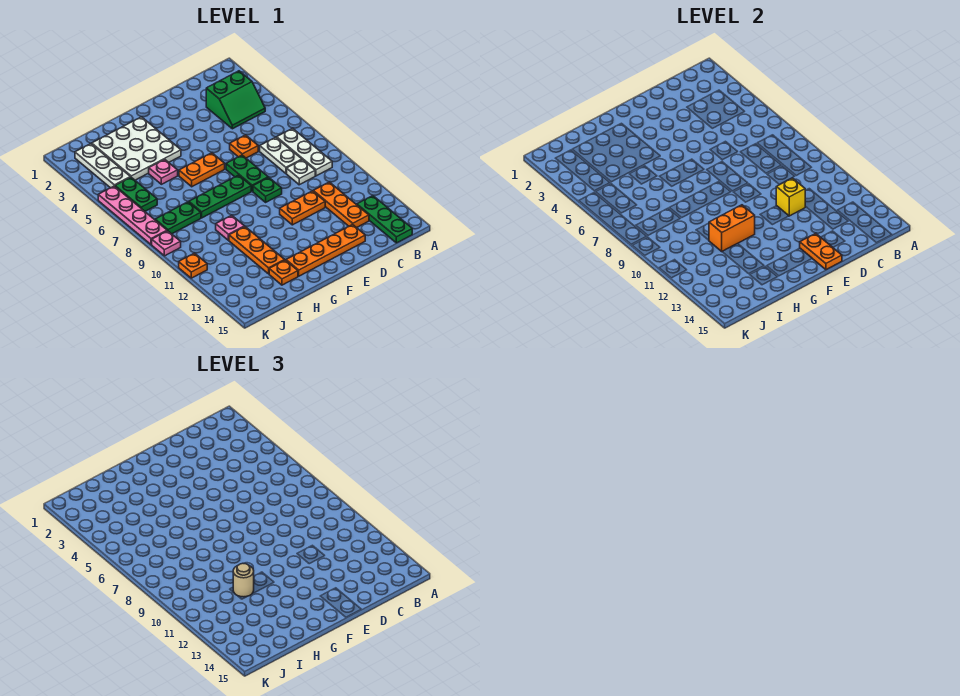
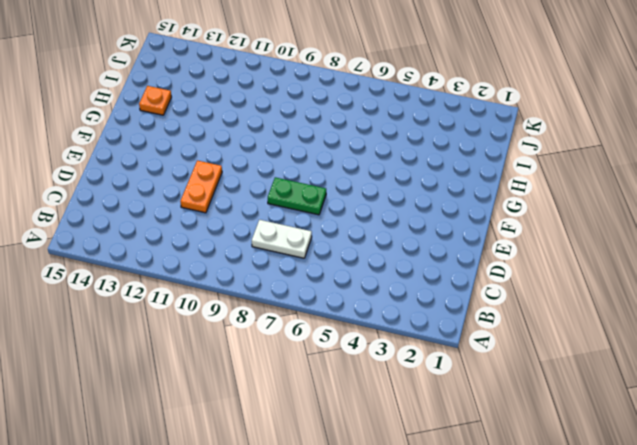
none -> green 2x2 slope [206,71,265,129]
none -> white 1x3 plate [277,128,332,176]
none -> green 1x3 plate [357,196,412,243]

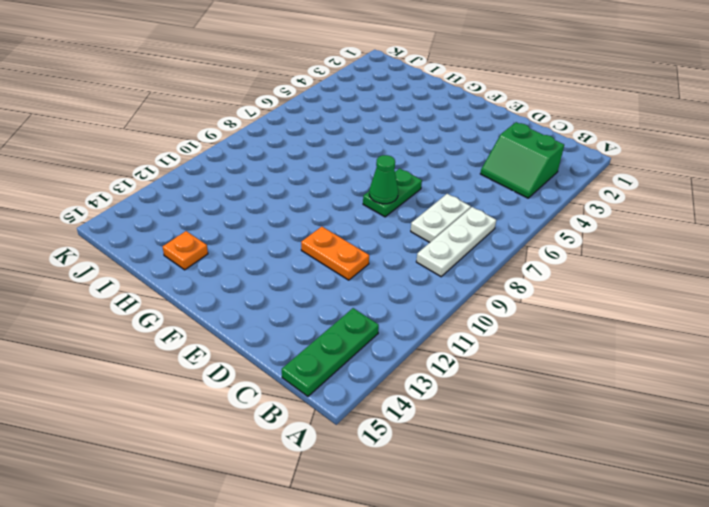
green 1x1 cone [369,155,398,204] -> none
none -> white 1x1 plate [287,160,315,185]
none -> orange 1x3 plate [313,182,369,228]
none -> orange 1x1 plate [230,135,258,158]

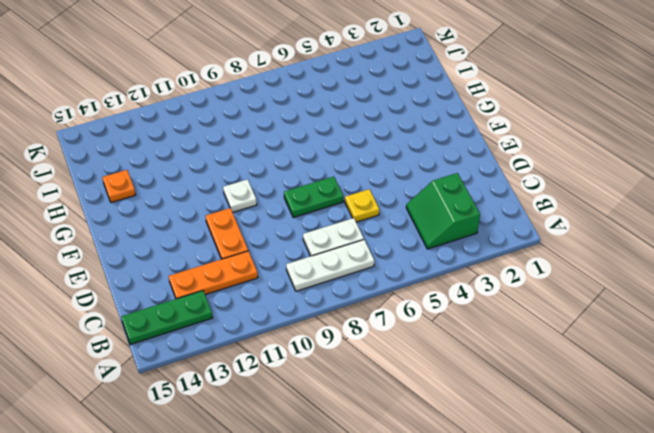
yellow 1x1 plate [345,189,379,222] -> orange 1x1 plate [230,135,258,158]
white 1x1 plate [223,179,257,212] -> white 1x1 plate moved to [287,160,315,185]
none -> orange 1x4 plate [286,225,365,276]
none -> green 1x1 plate [253,177,282,202]
none -> orange 1x2 plate [179,153,225,187]

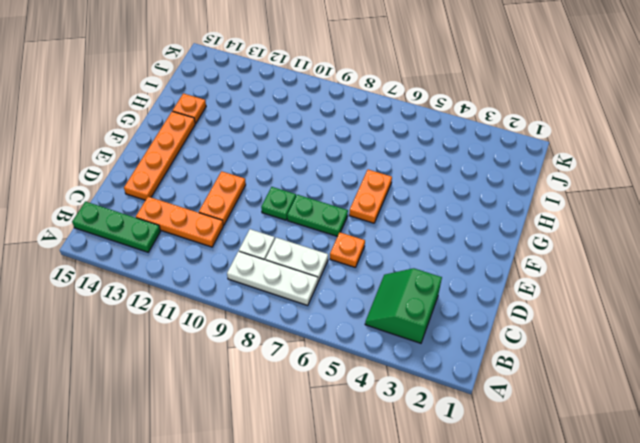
none -> green 1x3 plate [189,175,251,218]
none -> white 3x3 plate [92,117,181,180]
none -> pink 1x1 plate [149,159,178,184]

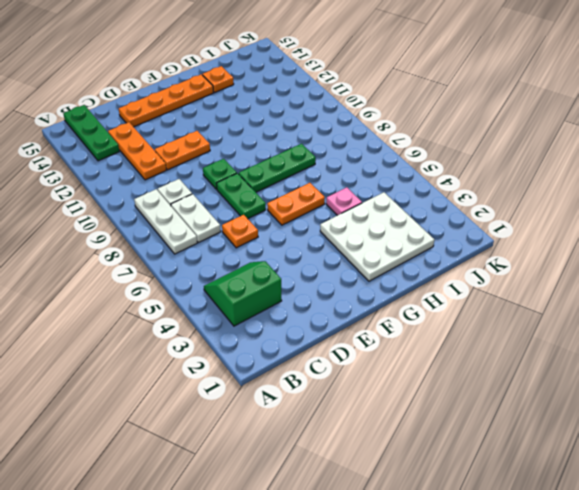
none -> pink 1x1 plate [216,215,244,240]
none -> orange 1x3 plate [229,227,285,274]
none -> green 1x2 plate [155,202,201,234]

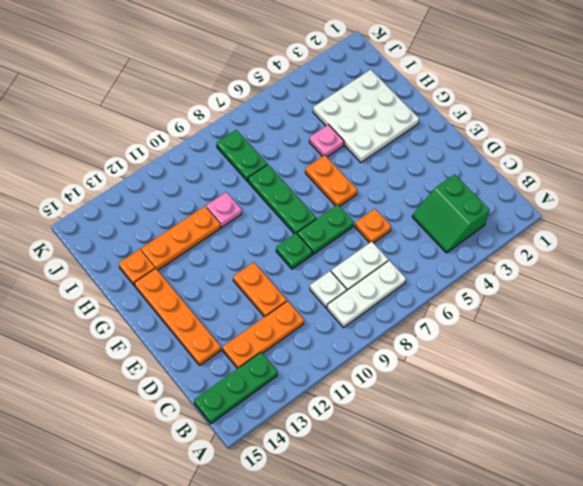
none -> white 1x3 plate [75,144,130,188]
none -> green 1x2 plate [115,177,157,211]
none -> pink 1x4 plate [98,186,167,245]

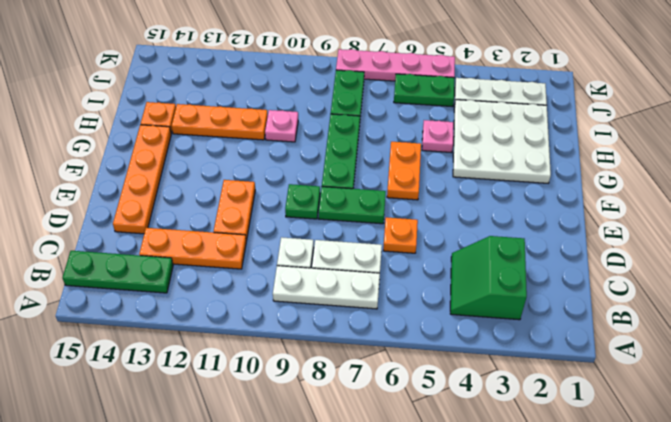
none -> pink 1x1 plate [152,231,181,256]
none -> orange 1x1 plate [179,253,207,278]
none -> yellow 1x1 brick [776,178,806,216]

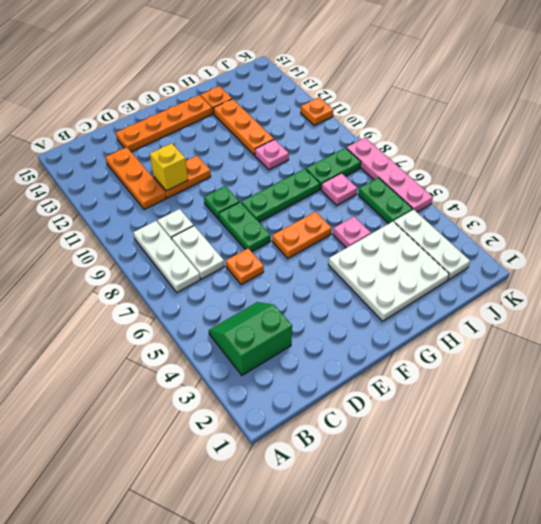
pink 1x1 plate [321,173,357,205] -> pink 1x1 plate moved to [152,231,181,256]
none -> green 1x3 plate [357,196,412,243]
none -> orange 1x2 plate [800,233,842,270]
none -> orange 1x2 brick [709,205,755,251]

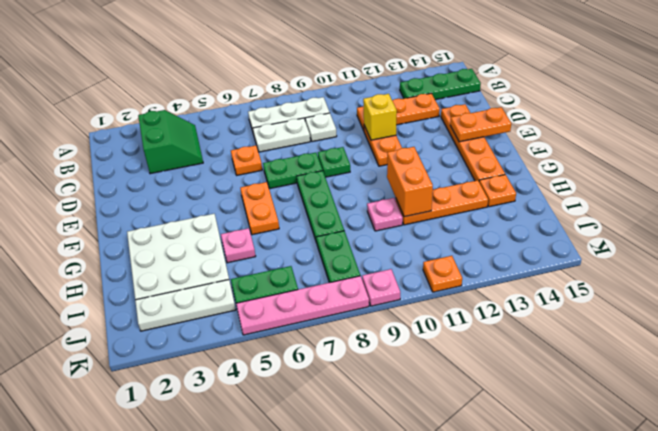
none -> tan 1x1 round brick [233,563,254,597]

